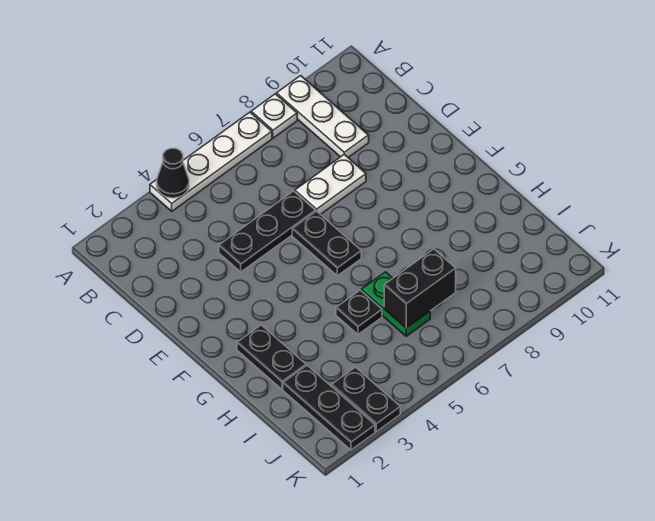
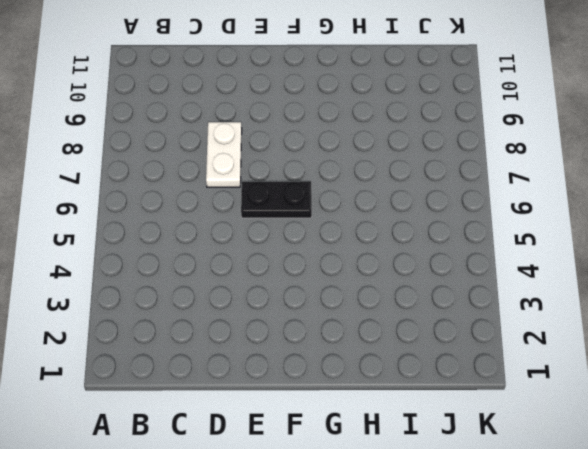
none -> white 1x4 plate [150,112,272,211]
none -> white 1x1 plate [251,94,297,138]
none -> white 1x3 plate [277,76,369,157]

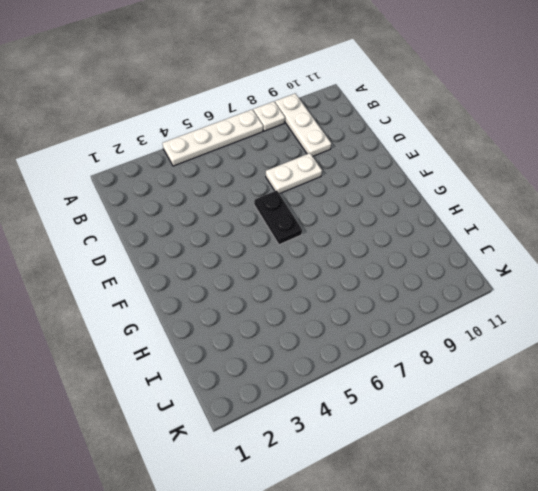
none -> black 1x3 plate [219,191,316,272]
none -> black 1x2 plate [237,325,306,389]
none -> black 1x1 plate [336,290,382,334]

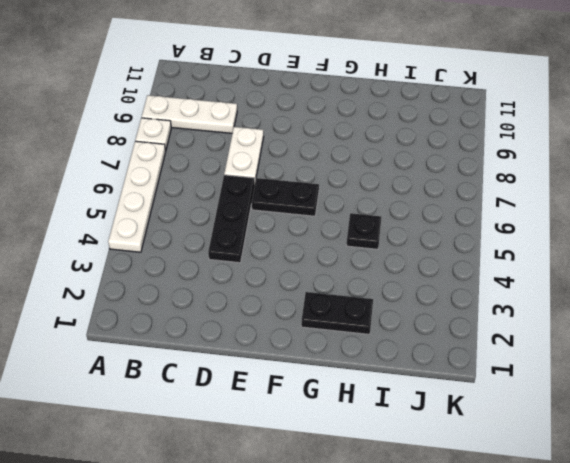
none -> green 1x2 plate [361,272,430,336]
none -> black 1x3 plate [283,365,375,450]
none -> black 1x2 plate [331,367,400,432]

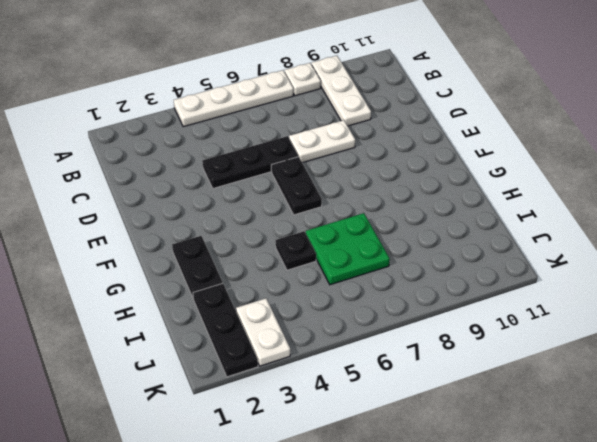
green 2x2 plate [306,213,390,285] -> green 1x2 plate [361,272,430,336]
white 1x2 plate [236,298,290,366] -> black 1x2 plate [331,367,400,432]
none -> black 1x1 cone [157,148,189,198]
none -> black 1x2 brick [384,249,456,328]

